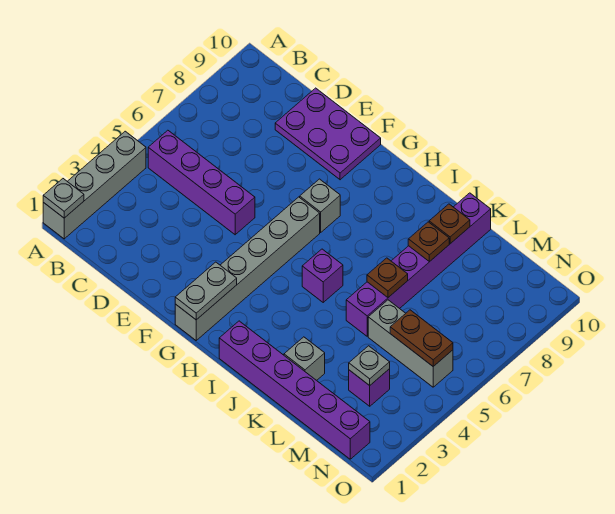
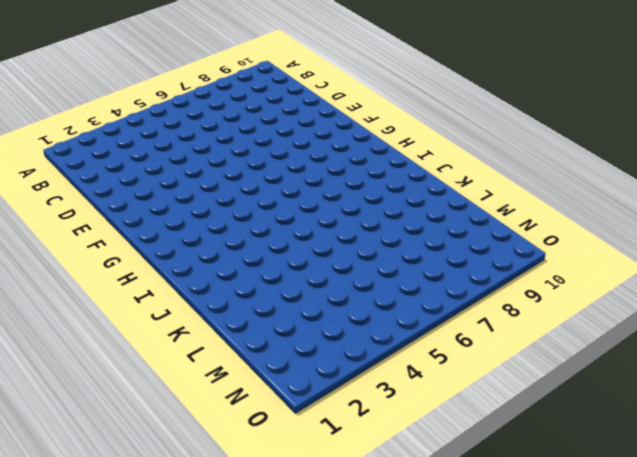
none -> grey 1x4 brick [43,131,146,239]
none -> purple 1x4 brick [148,130,255,235]
none -> purple 2x3 plate [275,88,381,180]

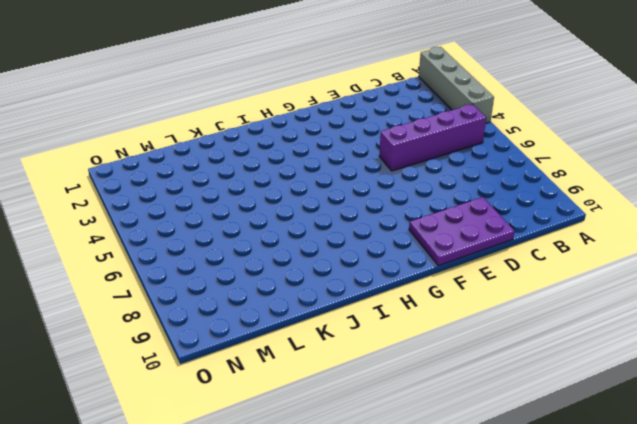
none -> grey 1x6 brick [175,197,320,340]
none -> grey 1x1 brick [300,179,340,232]
none -> purple 1x6 brick [219,321,370,459]

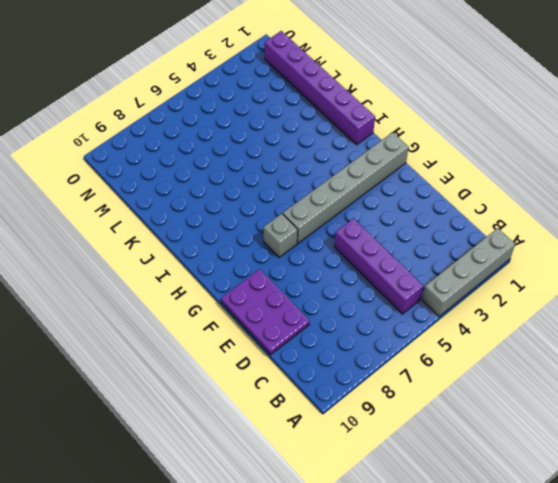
none -> purple 1x1 brick [302,249,343,302]
none -> grey 1x1 brick [284,337,325,380]
none -> purple 1x6 brick [346,193,491,336]

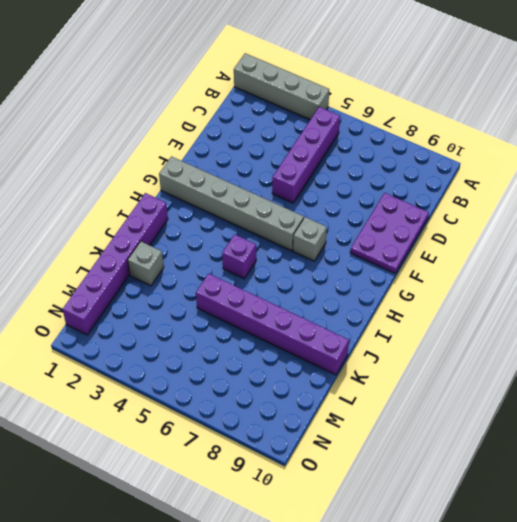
none -> grey 1x3 brick [368,300,453,387]
none -> purple 1x1 brick [349,369,390,406]
none -> grey 1x1 plate [43,179,84,218]

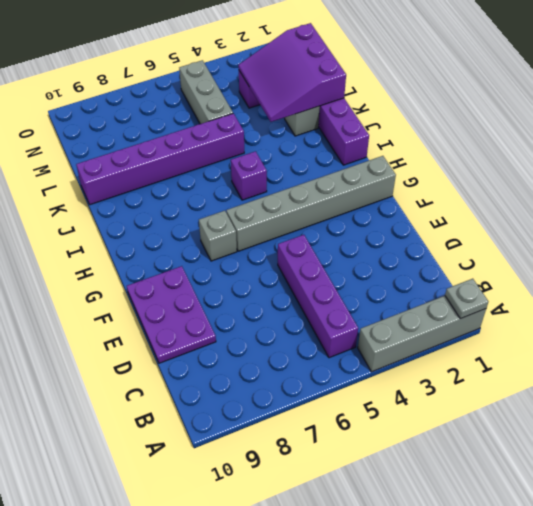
purple 3x3 slope [238,23,346,122] -> grey 1x1 plate [349,346,390,386]
none -> grey 1x2 plate [175,262,237,320]
none -> brown 1x1 plate [367,258,408,297]
none -> brown 1x1 plate [408,222,449,262]

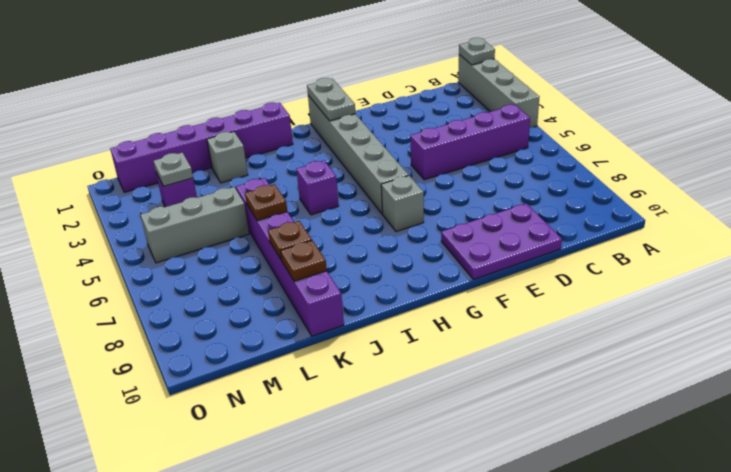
none -> brown 1x2 plate [390,310,453,366]

